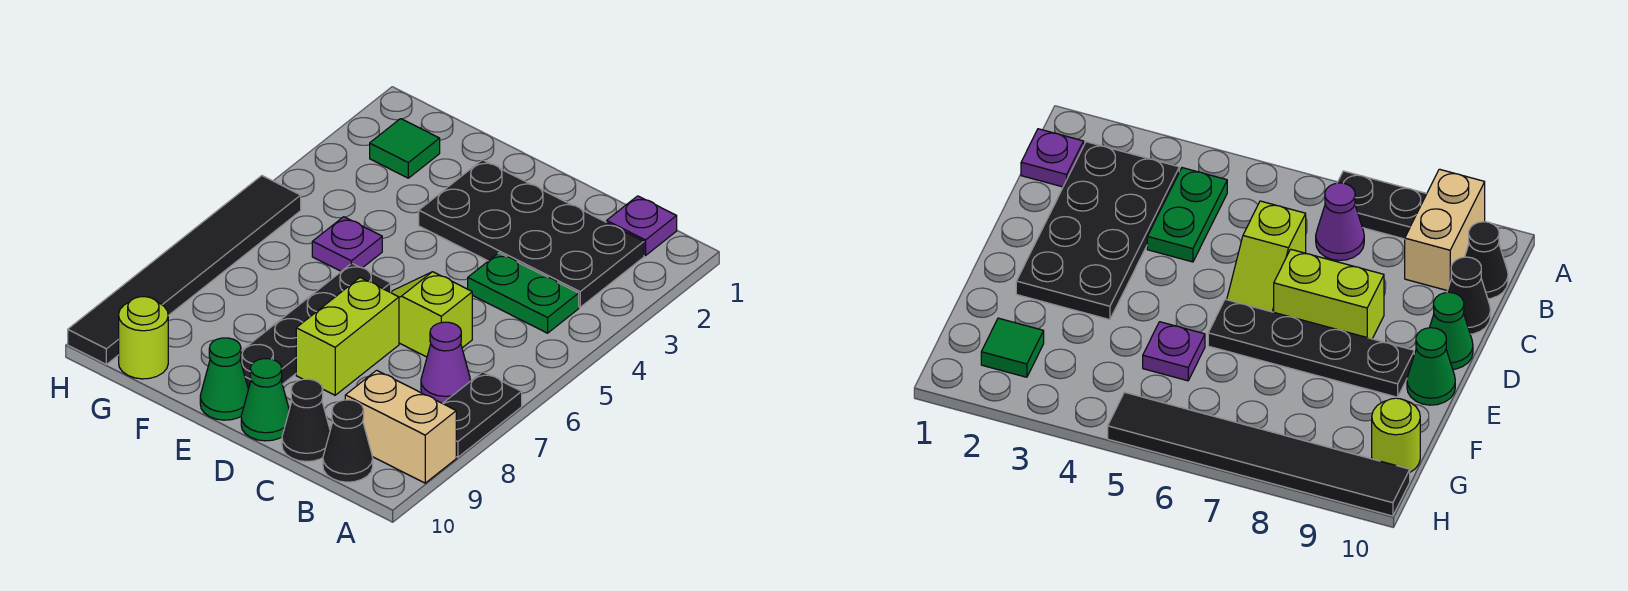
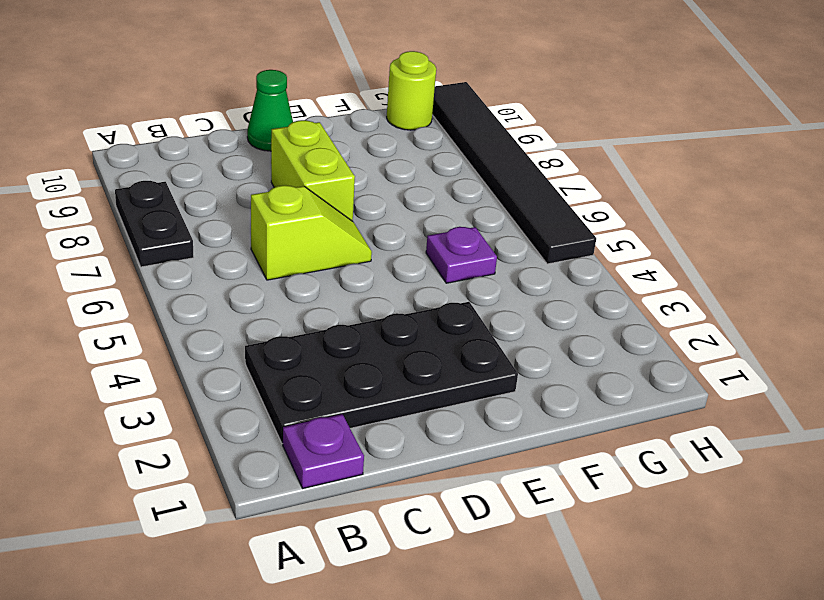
none -> tan 1x2 brick [345,370,456,483]
none -> green 1x2 plate [468,253,579,333]
none -> purple 1x1 cone [421,322,470,403]

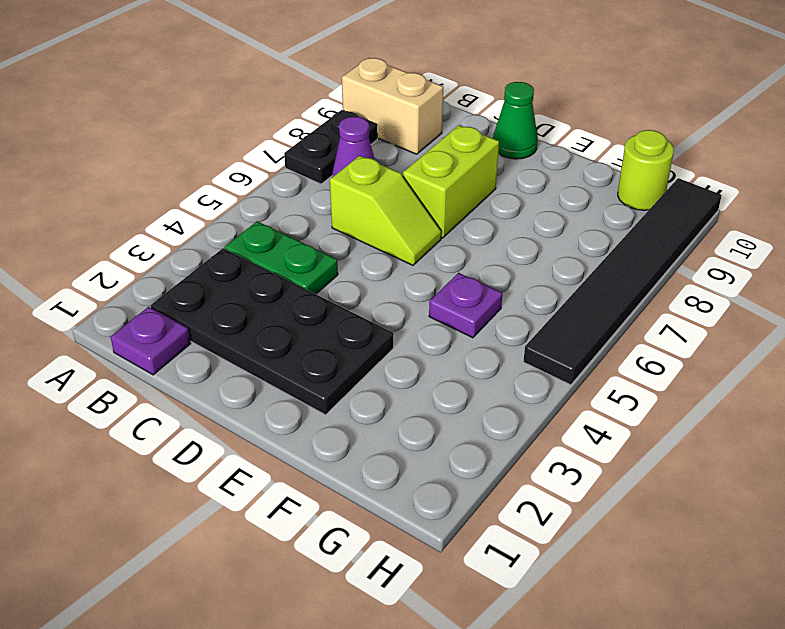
none -> black 1x1 cone [323,400,373,482]
none -> black 1x1 cone [282,379,330,461]
none -> black 1x4 plate [240,263,391,389]

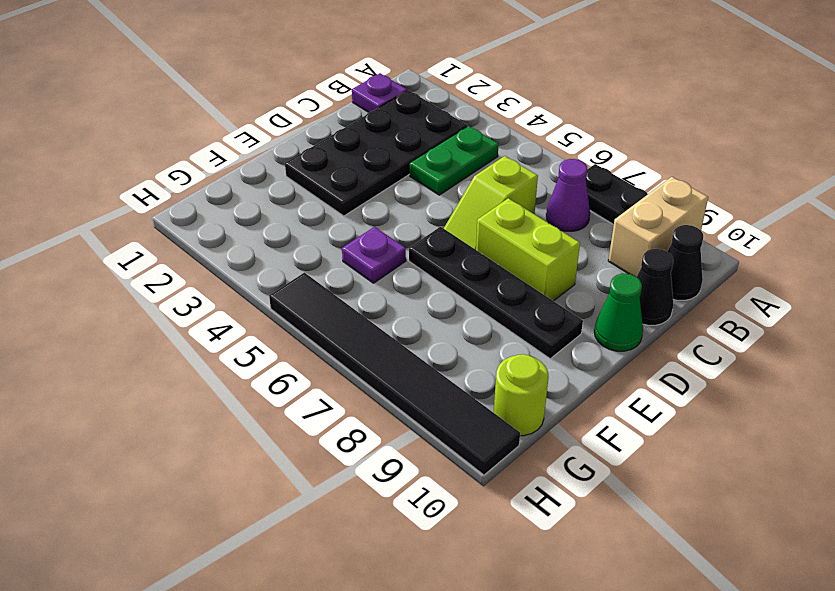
none -> green 1x1 cone [200,338,248,420]
none -> green 1x1 tile [370,119,440,178]

